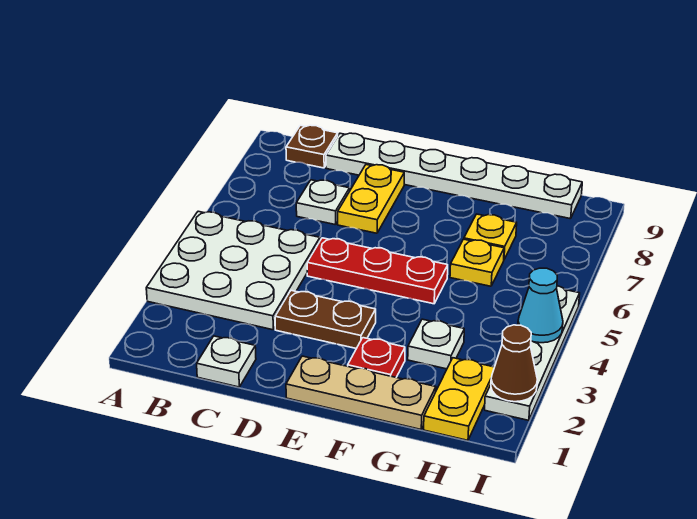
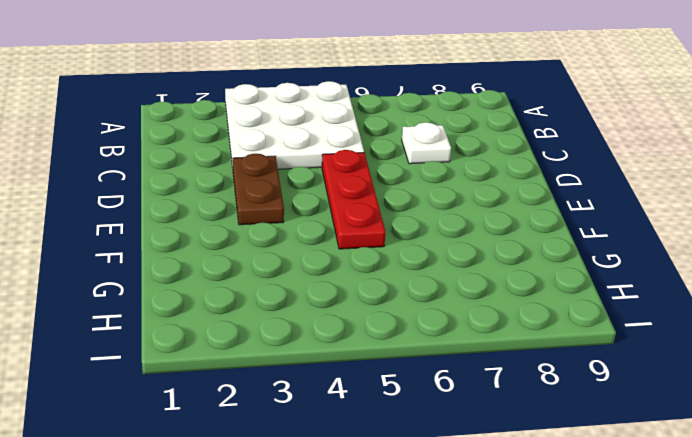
none -> brown 1x1 plate [286,125,338,168]
none -> white 1x1 plate [197,336,256,387]
none -> white 1x6 plate [326,133,582,219]

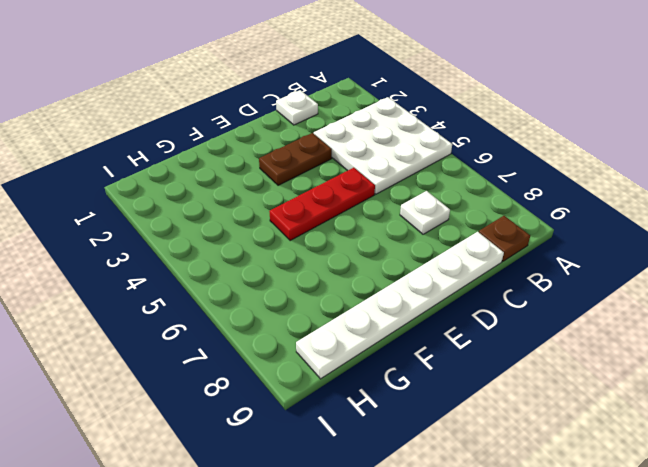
none -> yellow 1x2 plate [338,165,404,233]
none -> tan 1x3 plate [286,356,436,429]
none -> red 1x1 plate [348,338,405,377]

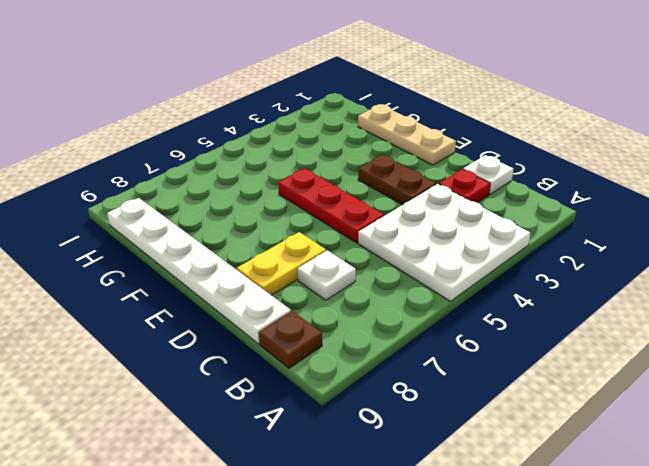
red 1x1 plate [439,169,490,203] -> red 1x1 plate moved to [348,338,405,377]
none -> white 1x1 plate [408,319,464,369]
none -> yellow 1x1 plate [450,239,504,286]
none -> yellow 1x1 plate [464,214,517,259]

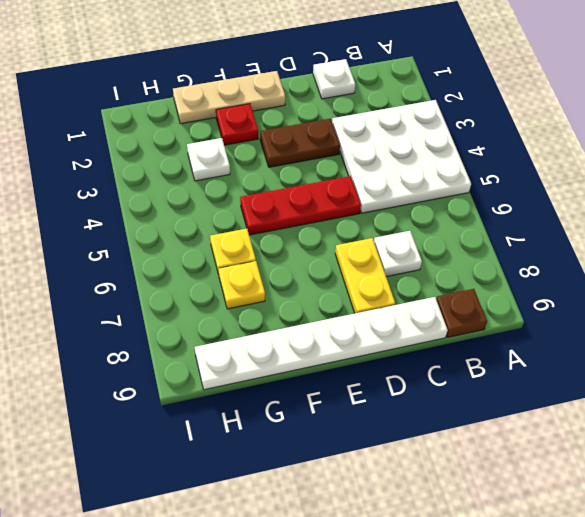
none -> yellow 1x2 plate [424,358,494,440]
none -> white 1x4 plate [485,286,580,420]
none -> brown 1x1 cone [491,325,537,402]

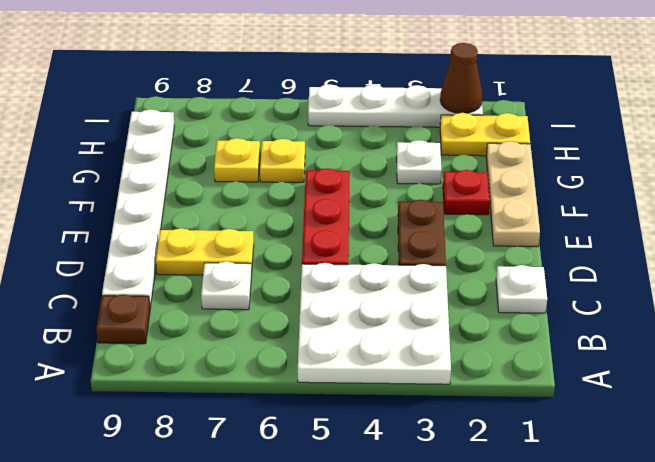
none -> cyan 1x1 cone [518,268,563,343]

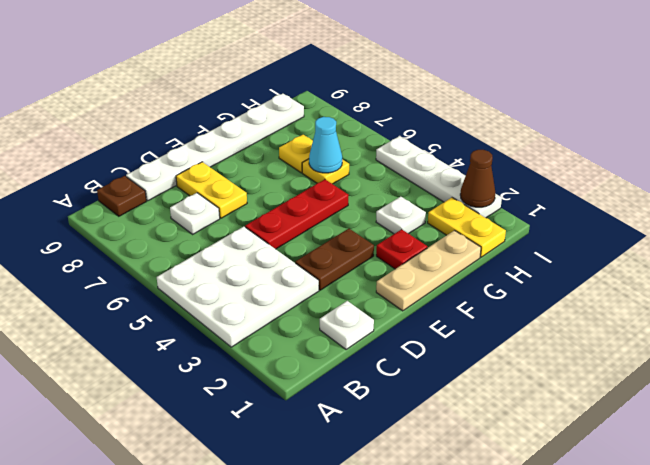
cyan 1x1 cone [309,117,342,173] -> cyan 1x1 cone moved to [518,268,563,343]

